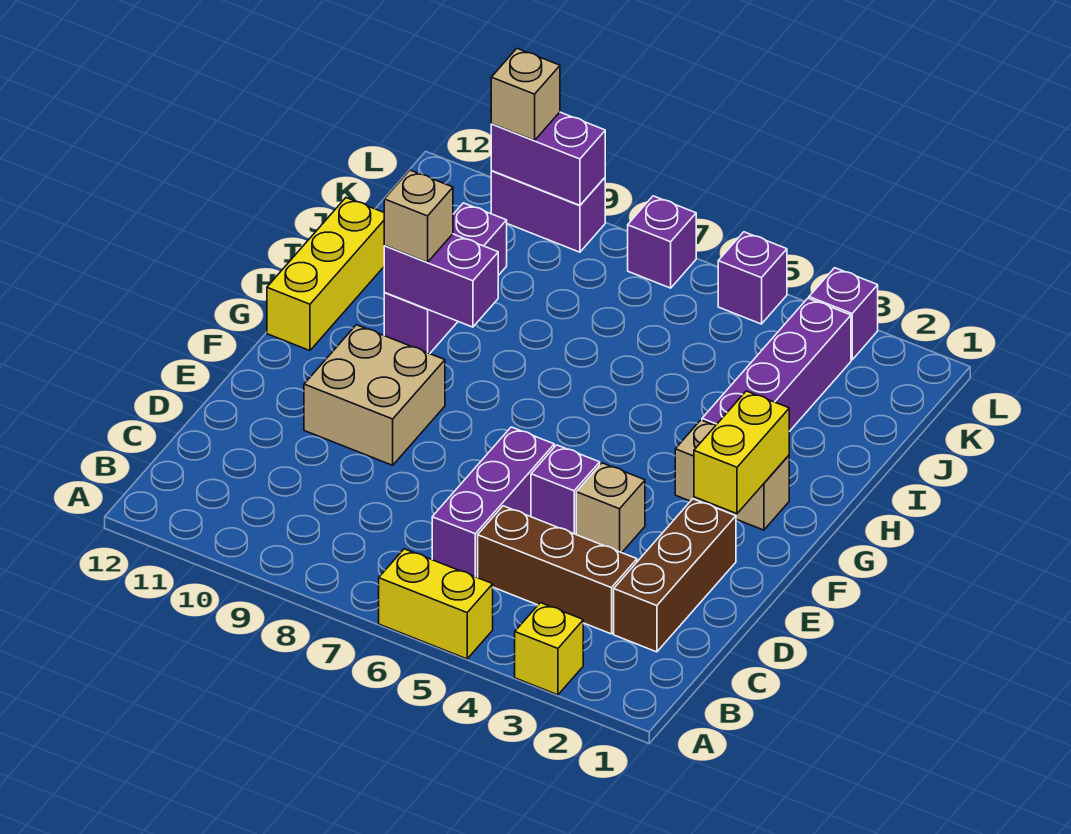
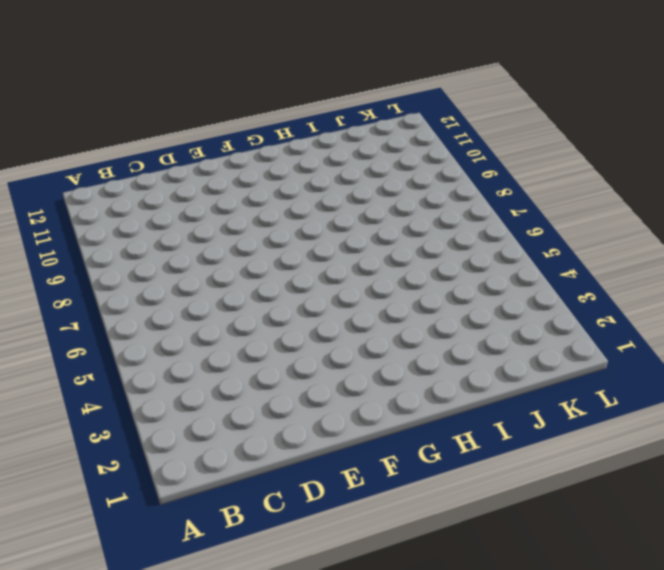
none -> yellow 1x1 brick [515,603,583,695]
none -> yellow 1x2 brick [379,549,493,659]
none -> brown 1x3 brick [614,499,736,652]

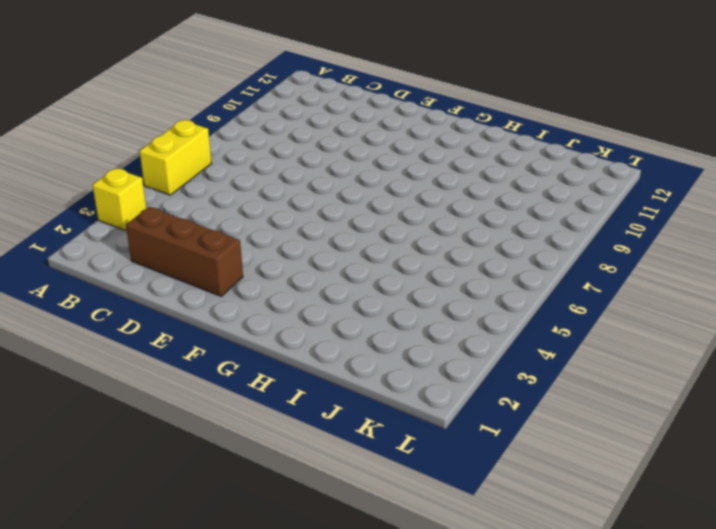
none -> brown 1x3 brick [478,506,637,634]
none -> purple 1x3 brick [432,427,554,578]
none -> tan 1x1 brick [576,463,645,553]

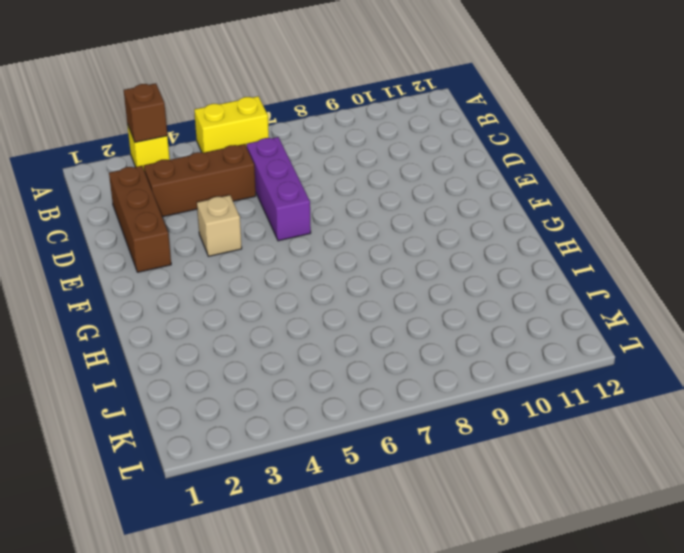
brown 1x1 brick [124,83,167,142] -> none
none -> purple 1x1 brick [531,445,600,534]
none -> tan 2x2 brick [304,325,445,465]
none -> tan 1x2 brick [675,420,789,530]

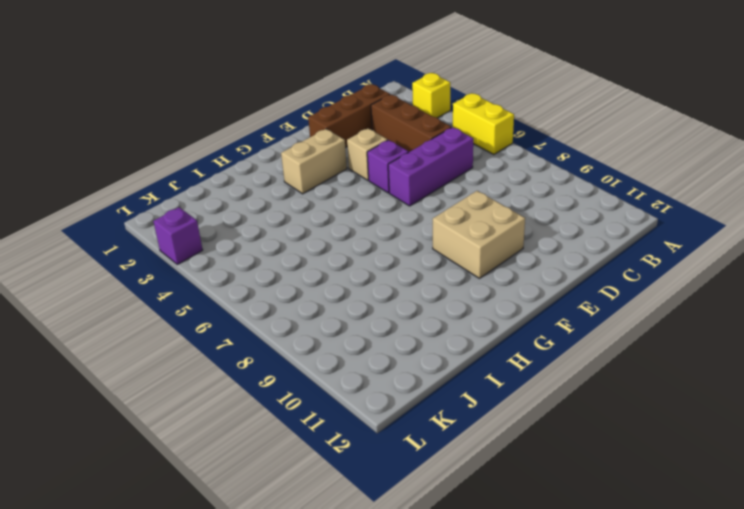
tan 1x2 brick [281,129,347,194] -> tan 1x2 brick turned to [675,420,789,530]
none -> yellow 1x3 brick [267,198,385,351]
none -> purple 1x4 brick [702,298,851,431]
none -> purple 1x3 brick [384,203,507,354]

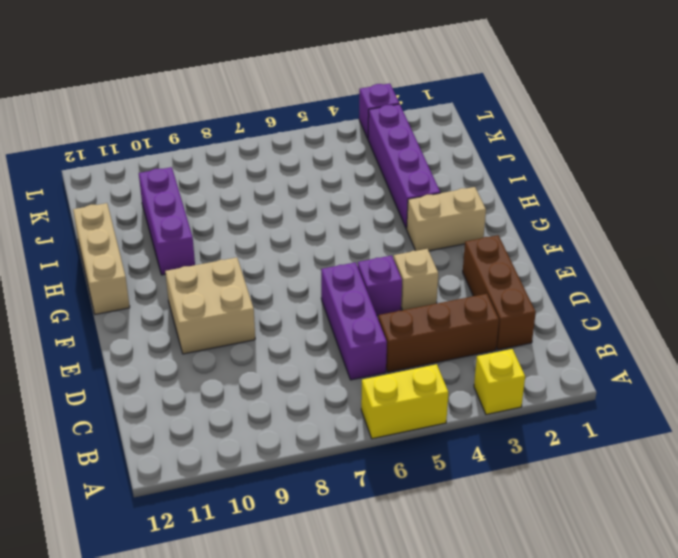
tan 1x3 brick [73,203,130,314] -> yellow 1x3 brick [267,198,385,351]
none -> purple 1x1 brick [718,232,787,324]
none -> purple 1x1 brick [628,196,696,288]
none -> purple 1x2 brick [491,171,605,252]

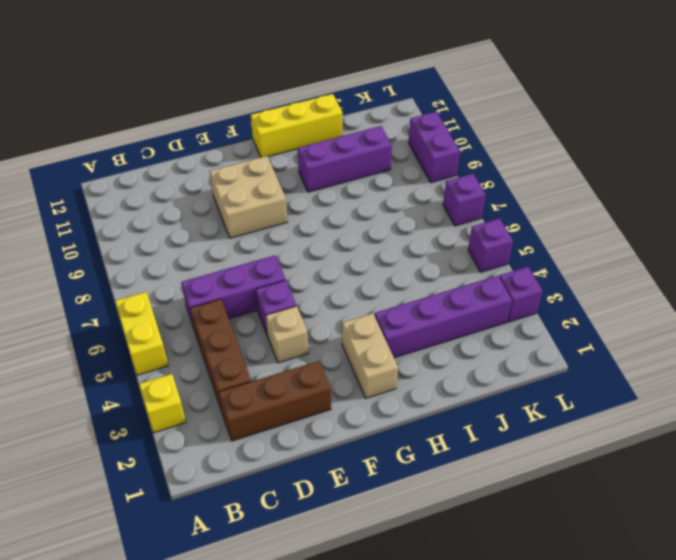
none -> yellow 1x2 brick [694,391,789,514]
none -> purple 1x2 brick [384,234,498,327]
none -> purple 1x2 brick [491,112,605,205]

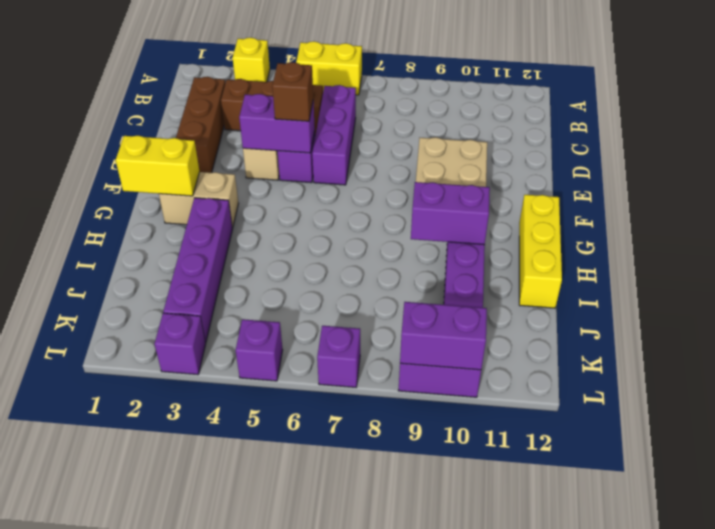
purple 1x2 brick [239,94,315,153] -> none
brown 1x1 brick [272,62,313,121] -> none
yellow 1x2 brick [116,136,199,196] -> yellow 1x2 brick turned to [694,391,789,514]
none -> tan 1x1 brick [384,170,453,262]
none -> tan 1x1 brick [491,48,560,141]

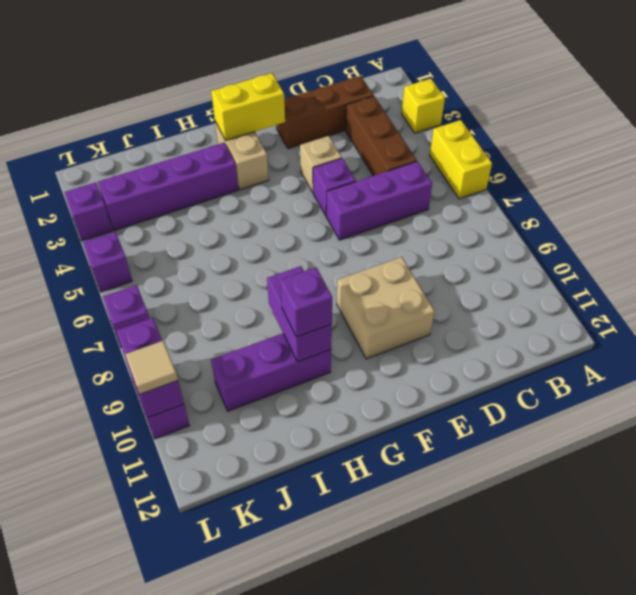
purple 1x1 brick [280,268,332,337] -> tan 1x1 brick [384,170,453,262]
tan 1x1 tile [125,341,178,394] -> tan 1x1 brick [491,48,560,141]
none -> yellow 1x3 brick [267,198,385,351]

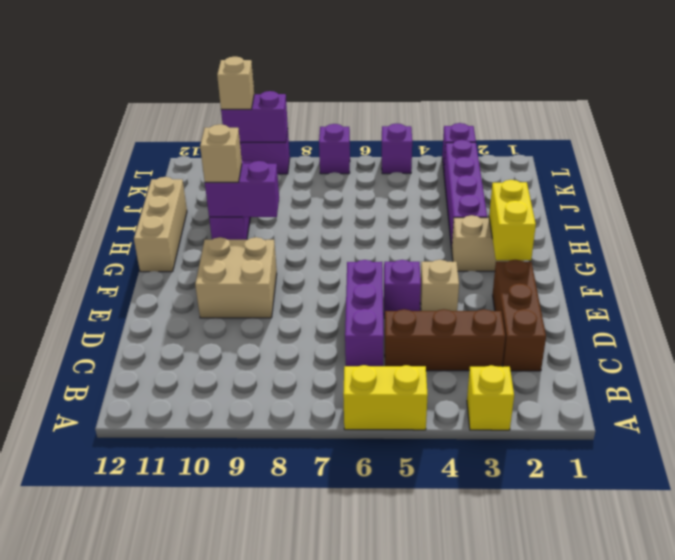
tan 1x3 brick [134,177,187,272] -> yellow 1x3 brick [267,198,385,351]

